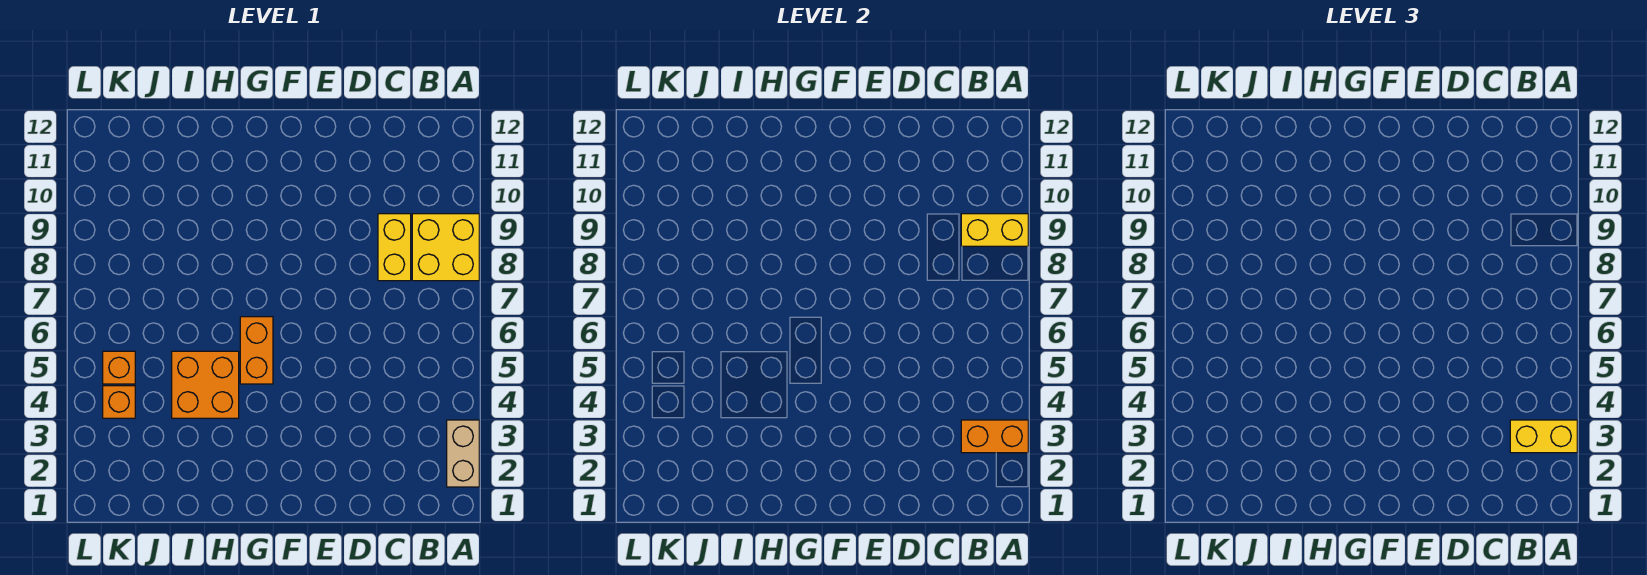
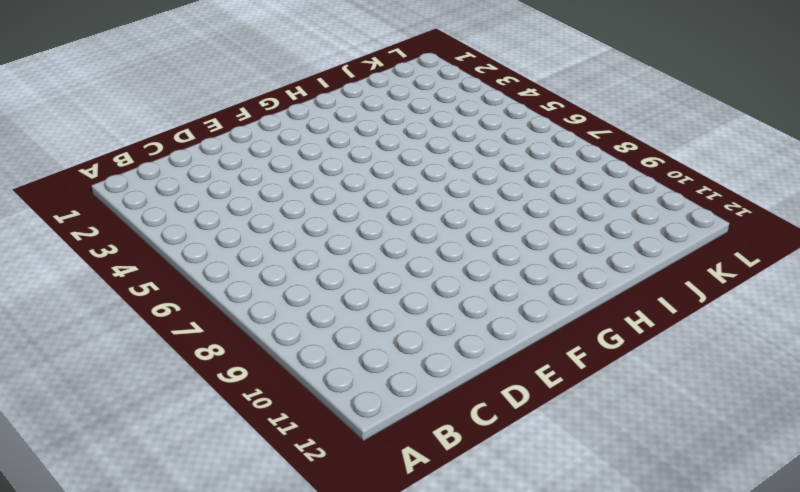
none -> tan 1x2 brick [447,420,479,487]
none -> yellow 2x2 brick [412,214,479,281]

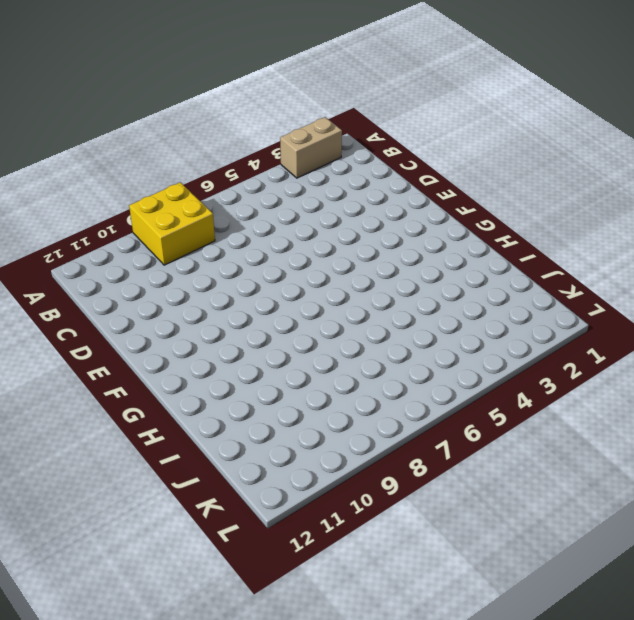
none -> yellow 1x2 brick [378,214,411,281]
none -> orange 1x2 brick [240,317,273,384]

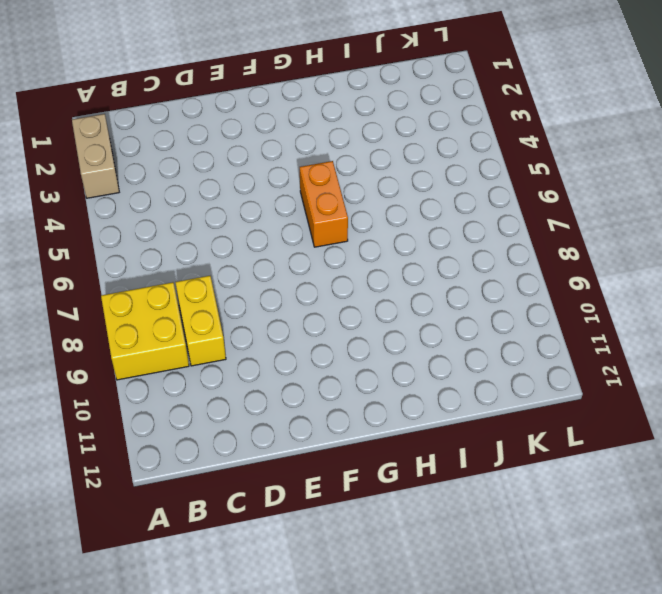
none -> orange 2x2 brick [172,351,239,418]
none -> orange 1x1 brick [103,386,135,418]

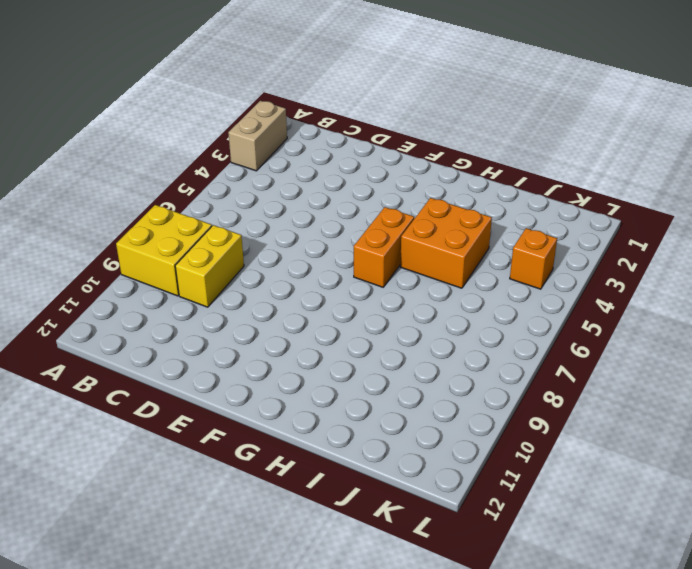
none -> orange 1x1 brick [103,351,135,384]
none -> orange 1x2 brick [961,420,1028,453]

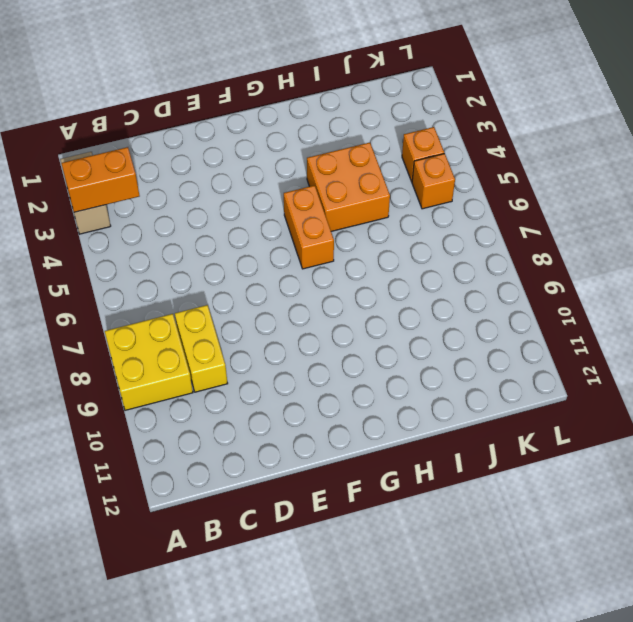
none -> yellow 1x2 brick [961,214,1028,246]
none -> yellow 1x2 brick [1510,420,1577,453]

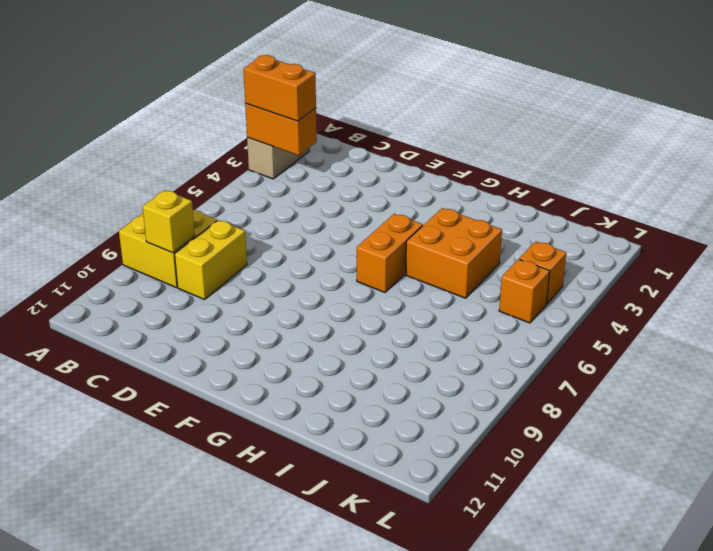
orange 1x2 brick [243,55,316,121] -> yellow 1x2 brick [1510,420,1577,453]
yellow 1x1 brick [143,190,195,253] -> yellow 1x2 brick [961,214,1028,246]

